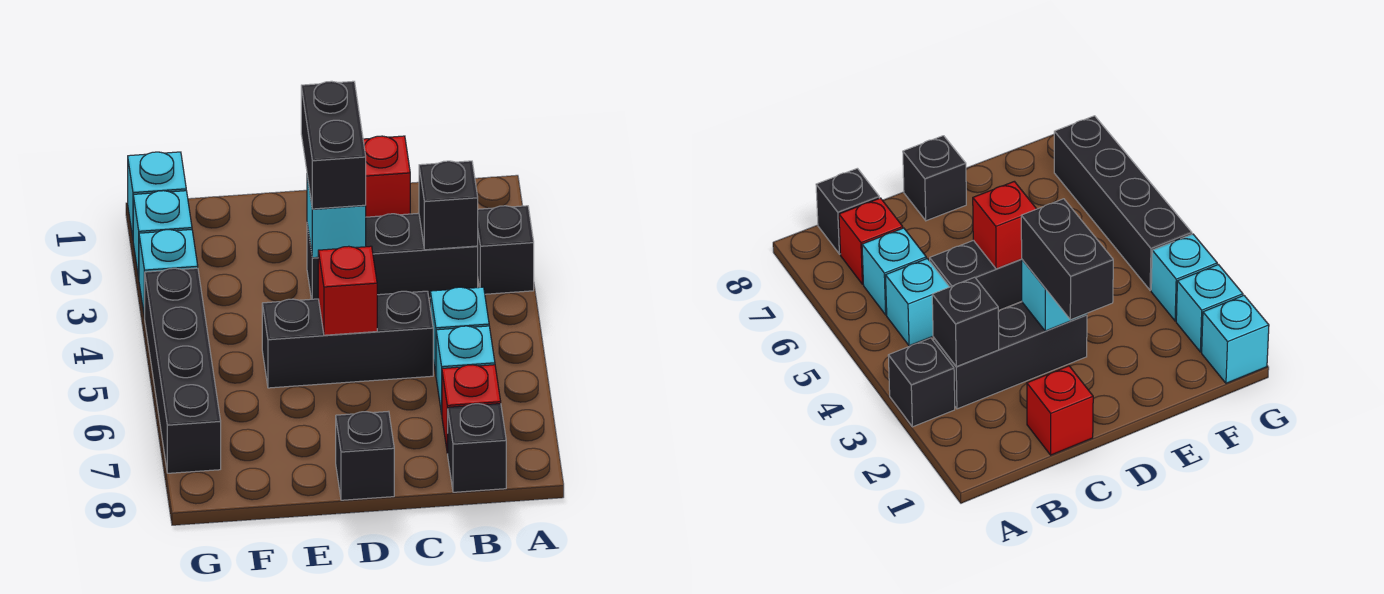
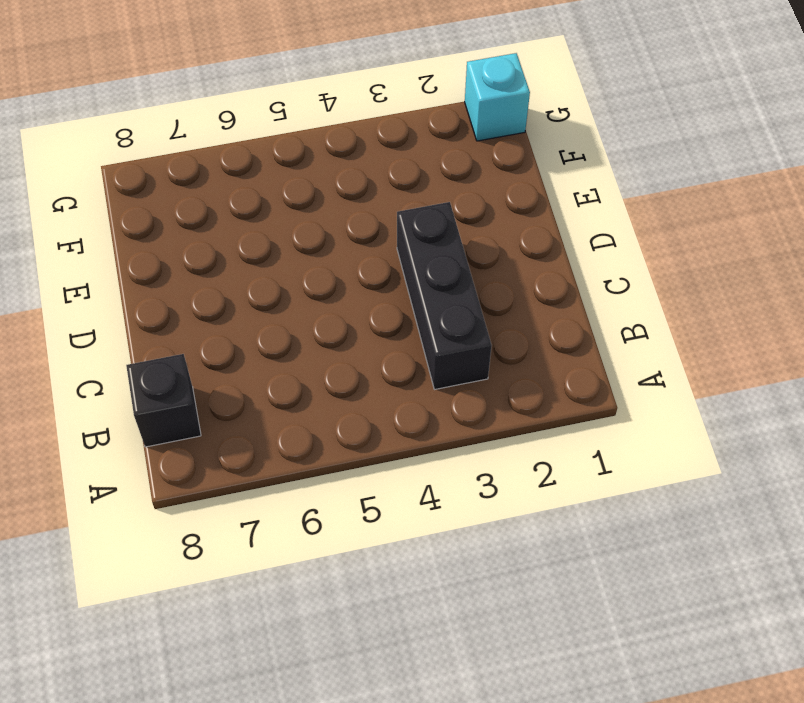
none -> black 1x1 brick [478,206,534,294]
none -> cyan 1x1 brick [430,287,489,374]
none -> cyan 1x1 brick [436,326,495,414]

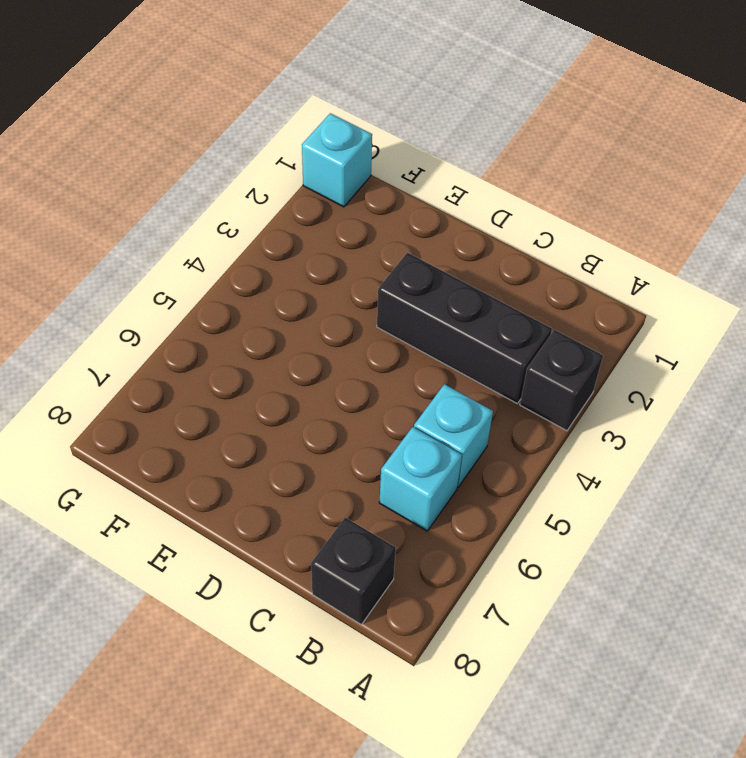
none -> red 1x1 brick [442,365,501,453]
none -> red 1x1 brick [363,136,410,217]
none -> black 1x3 brick [262,291,433,388]

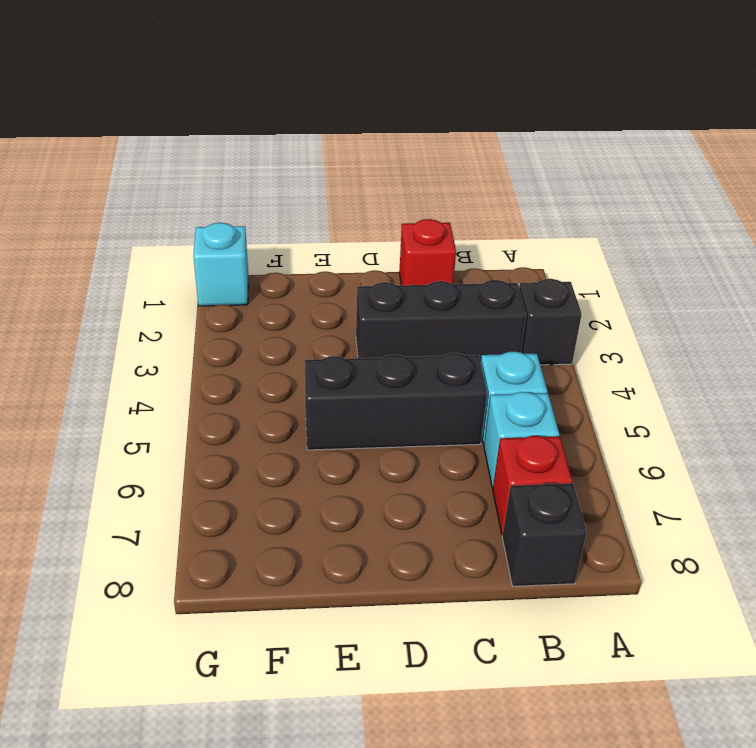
none -> black 1x1 brick [336,411,394,500]
none -> cyan 1x1 brick [133,191,192,278]
none -> cyan 1x1 brick [139,230,198,318]

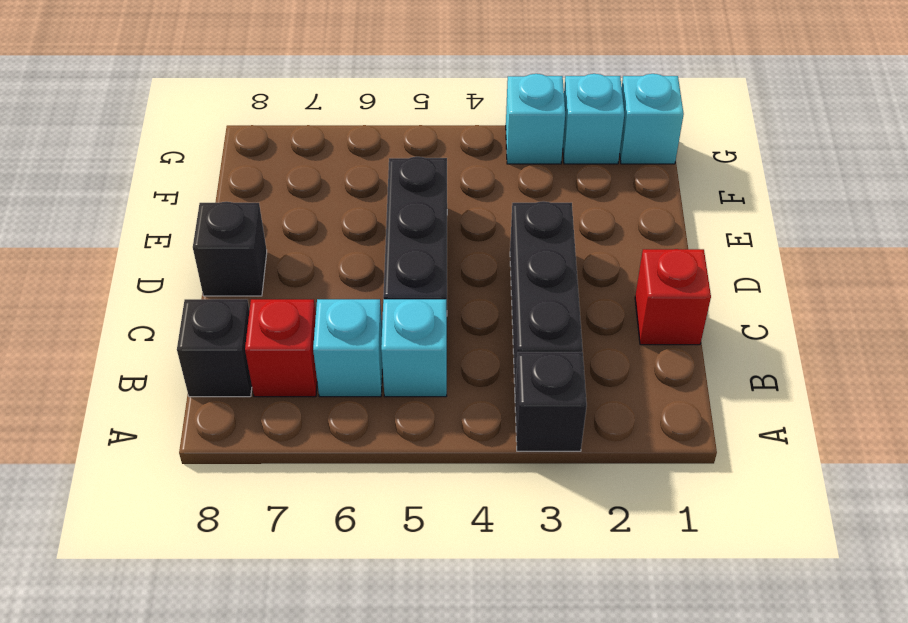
none -> black 1x4 brick [145,268,221,473]
none -> black 1x1 brick [419,161,478,250]
none -> cyan 1x1 brick [307,176,366,258]

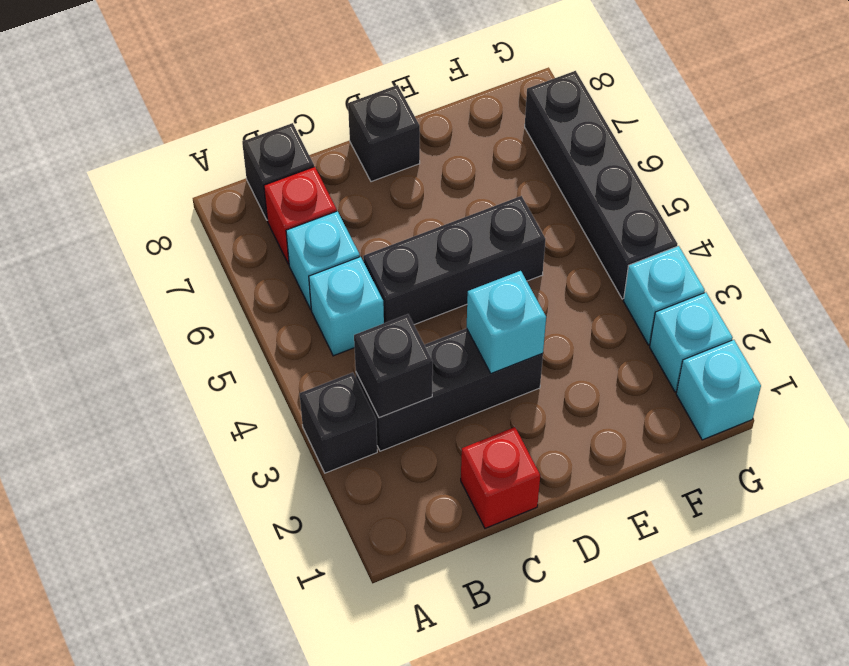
none -> red 1x1 brick [318,246,377,335]
none -> black 1x2 brick [301,81,366,209]

